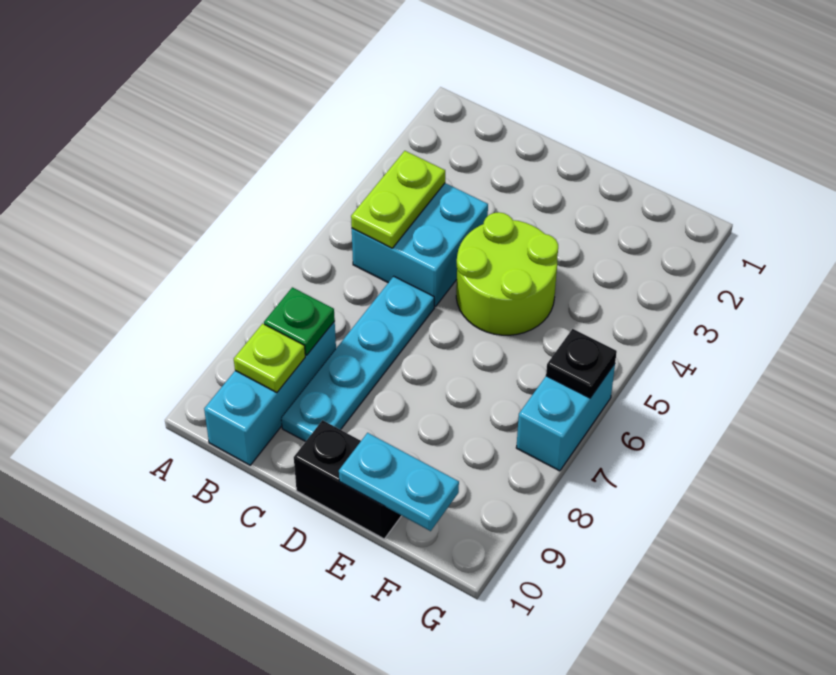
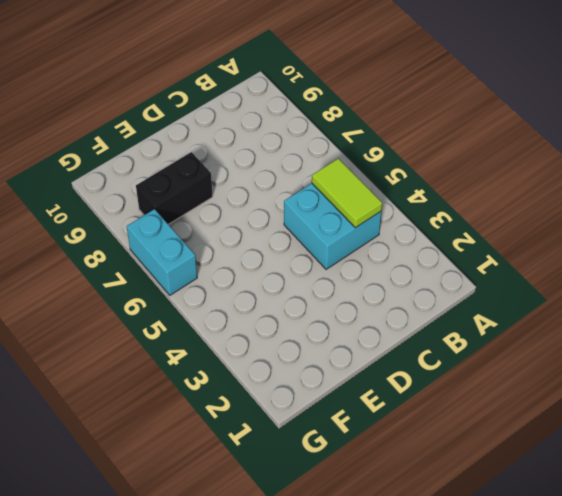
lime 1x2 tile [312,159,382,228] -> lime 1x2 plate [351,151,445,248]
black 1x2 brick [136,152,213,224] -> black 1x2 brick moved to [294,420,402,539]
none -> cyan 1x3 brick [204,321,336,465]
none -> cyan 1x4 plate [281,276,434,442]

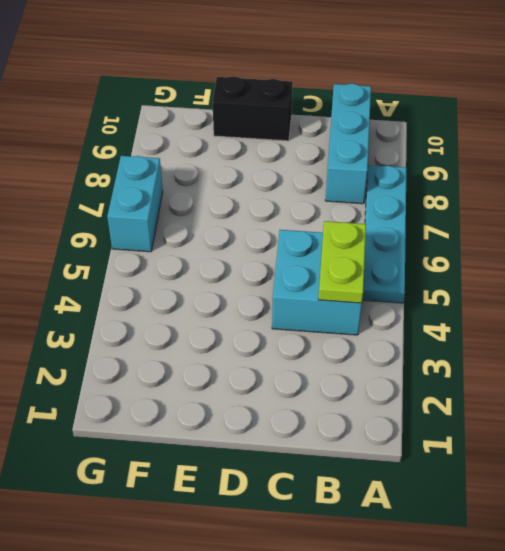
cyan 1x4 plate [362,165,407,303] -> cyan 1x4 plate moved to [281,276,434,442]
none -> lime 2x2 round brick [456,212,558,335]
none -> green 1x1 plate [264,287,335,355]

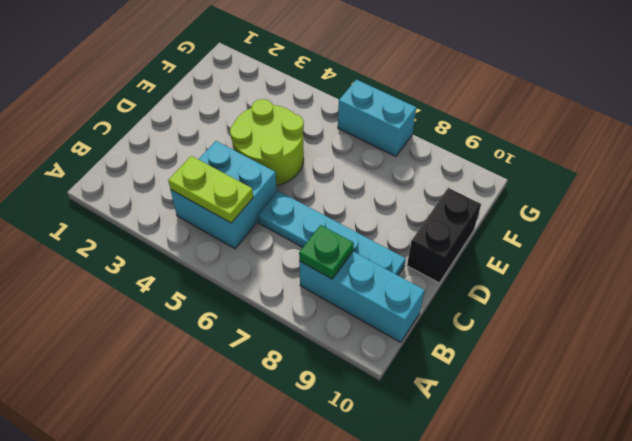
none -> lime 1x1 plate [234,324,305,393]
none -> cyan 1x2 plate [339,433,459,531]

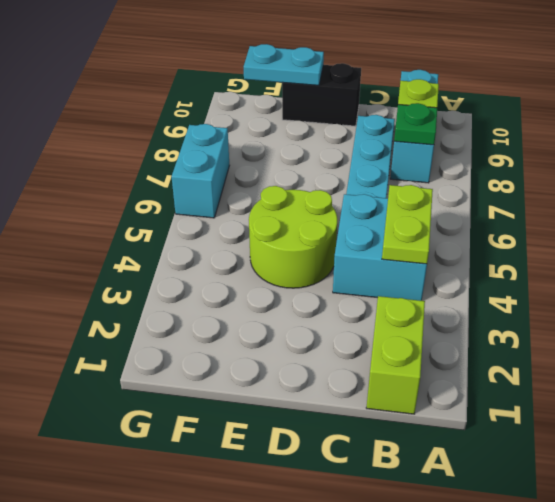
lime 1x2 brick [366,296,425,414] -> none
none -> black 1x1 plate [546,329,617,398]

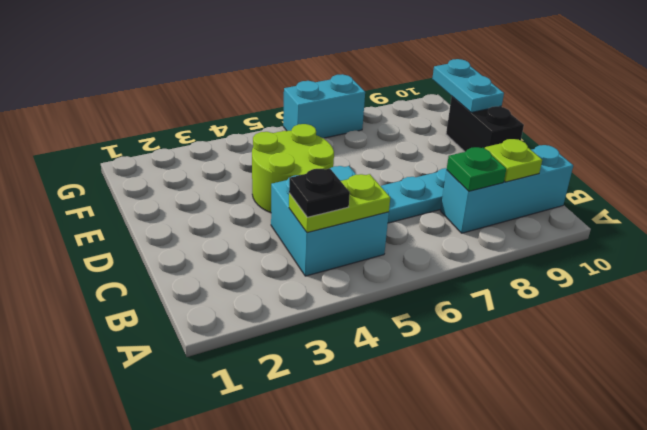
black 1x1 plate [289,168,350,217] -> black 1x1 plate moved to [546,329,617,398]

